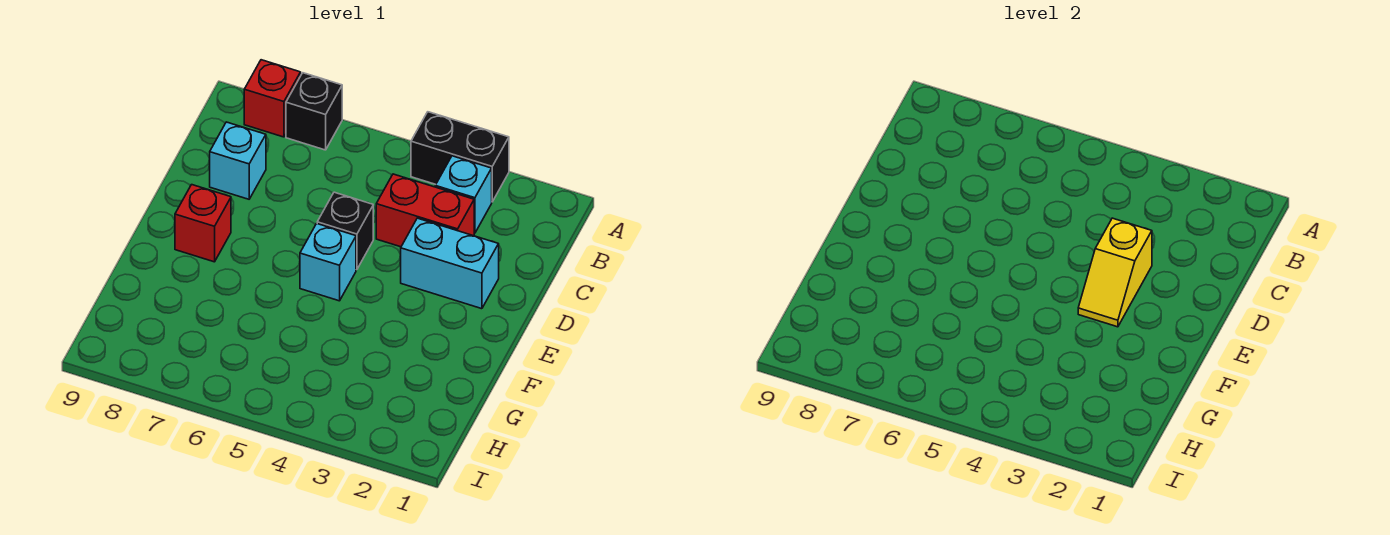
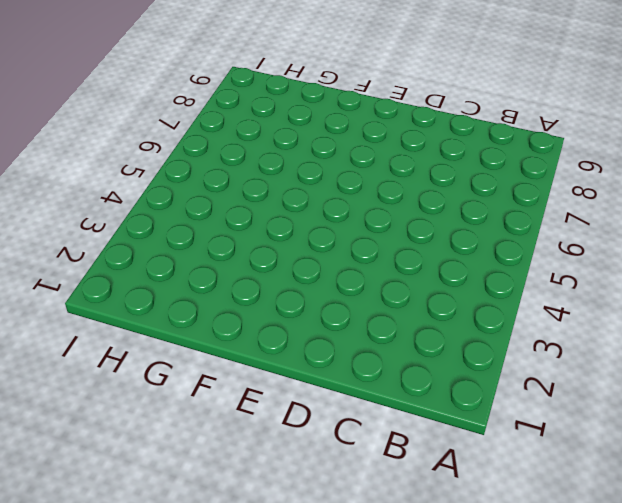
none -> black 1x2 brick [411,112,509,202]
none -> black 1x1 brick [286,73,342,150]

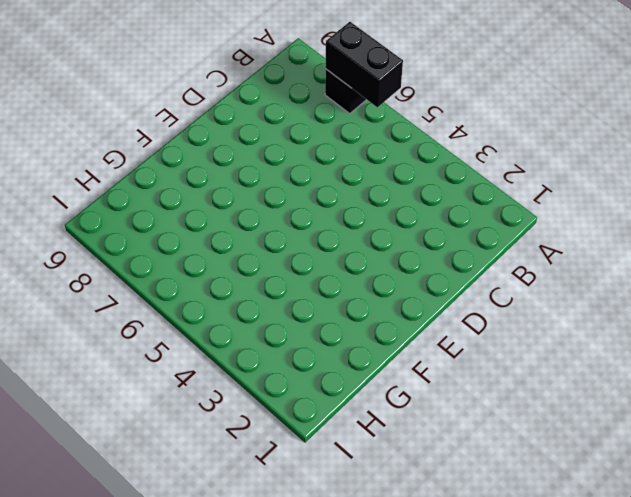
black 1x2 brick [326,22,403,107] -> black 1x2 brick moved to [411,112,509,202]
none -> red 1x1 brick [244,60,301,137]
none -> cyan 1x1 brick [435,156,492,233]

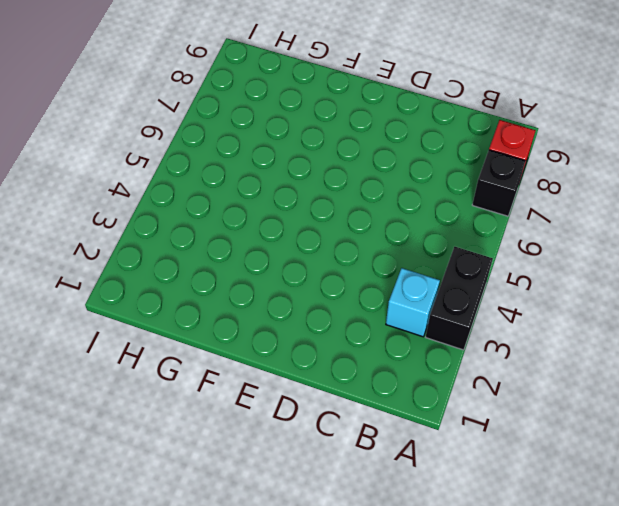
none -> red 1x2 brick [376,174,474,247]
none -> cyan 1x1 brick [209,122,266,199]

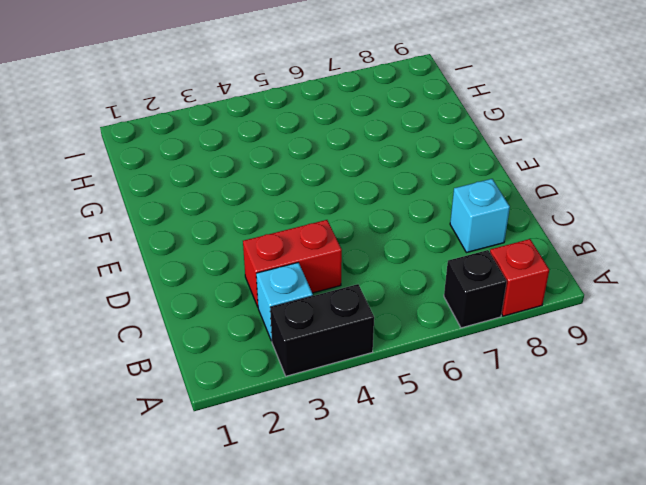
none -> cyan 1x2 brick [400,218,499,309]
none -> black 1x1 brick [317,192,373,270]

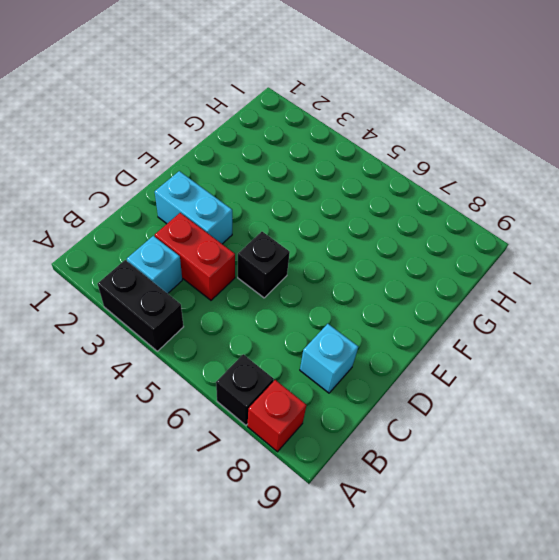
none -> cyan 1x1 brick [300,224,356,301]
none -> red 1x1 brick [175,185,231,262]

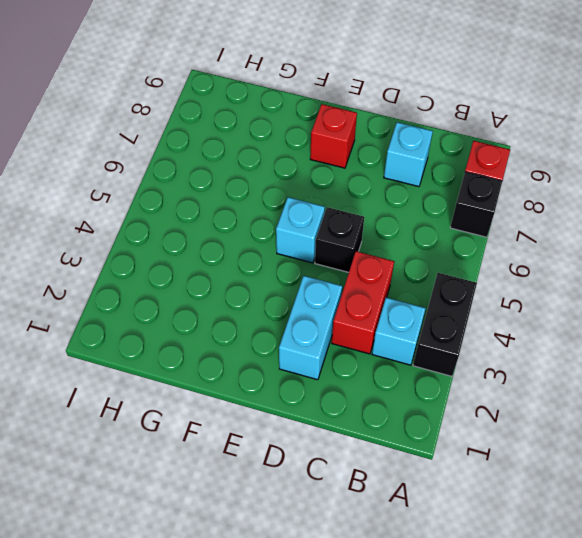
none -> yellow 1x2 slope [1078,218,1152,327]

